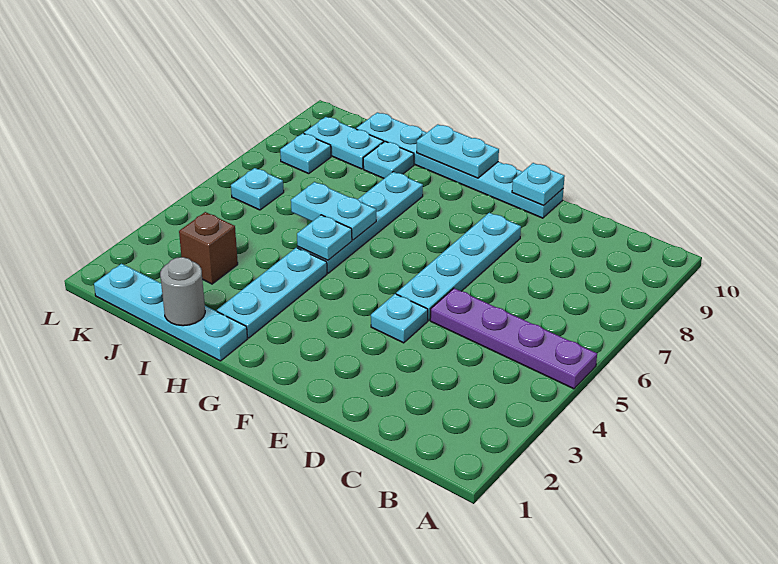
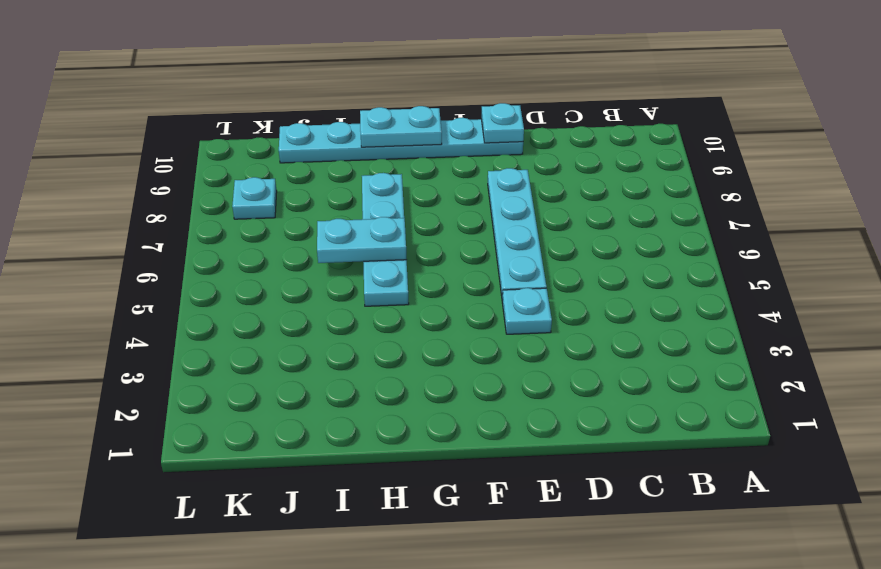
none -> purple 1x4 plate [430,288,597,389]
none -> cyan 1x4 plate [94,264,247,361]
none -> cyan 1x3 plate [217,248,327,338]

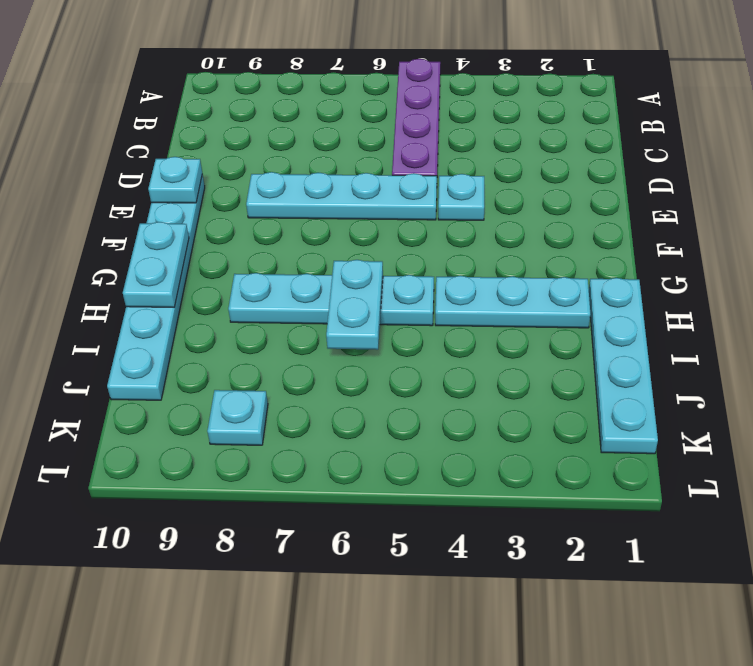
none -> cyan 1x1 plate [363,141,414,178]
none -> brown 1x1 brick [179,212,238,284]
none -> cyan 1x2 plate [304,117,384,169]

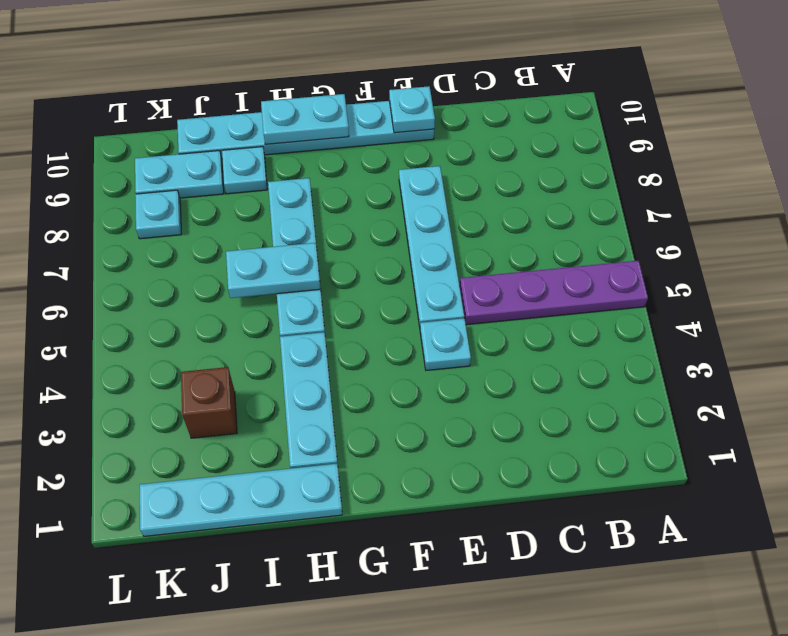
none -> cyan 1x1 plate [231,168,284,210]
none -> cyan 1x1 plate [297,215,352,260]
none -> grey 1x1 round brick [160,257,205,326]

